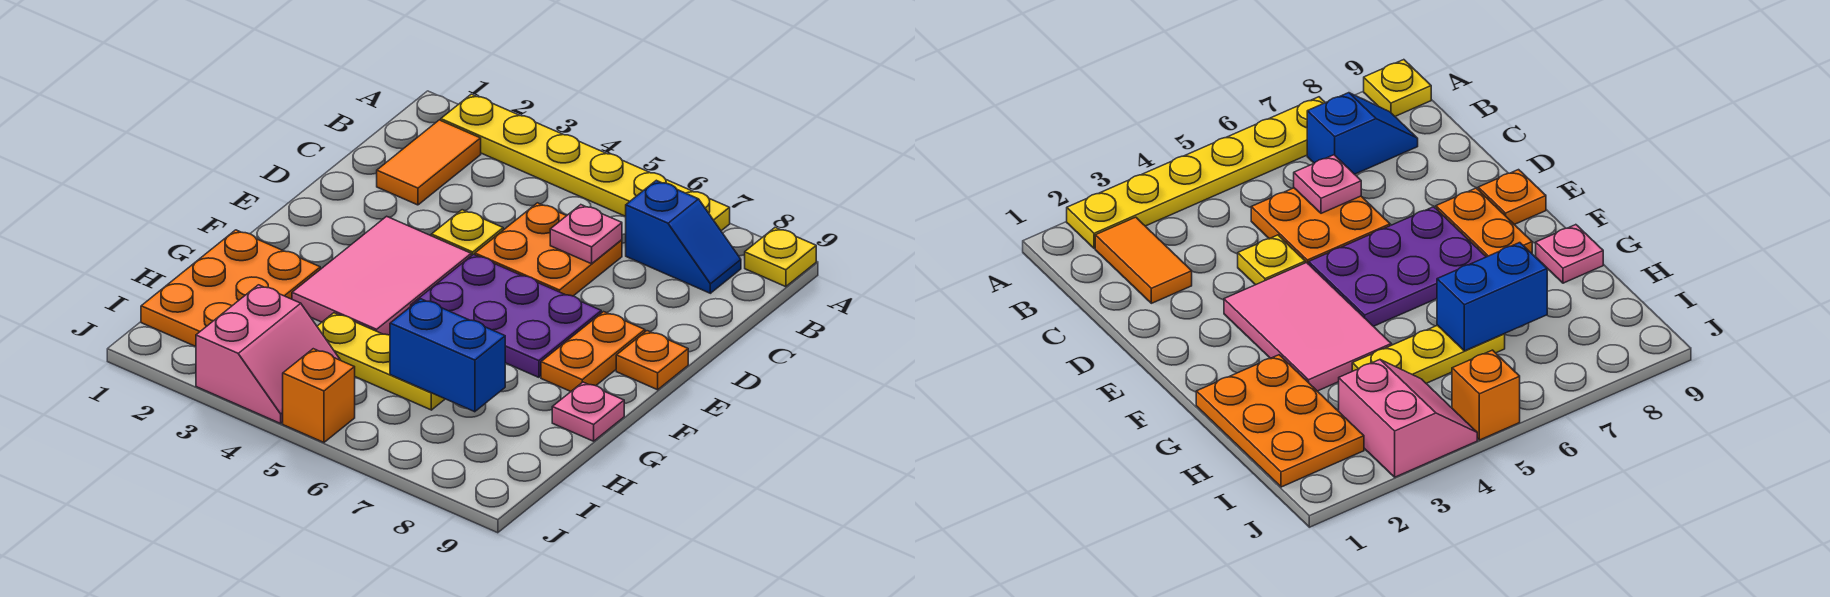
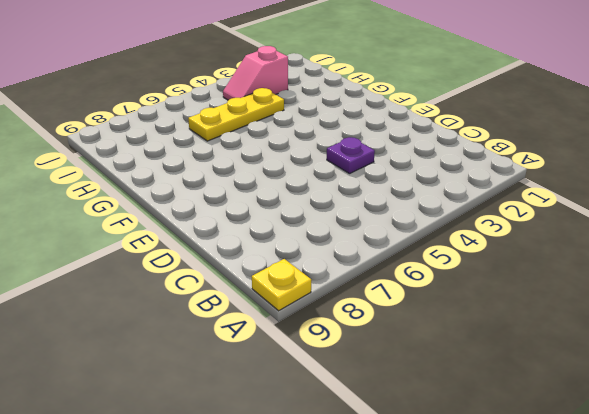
purple 1x1 plate [327,137,375,174] -> yellow 1x1 plate [431,210,503,256]
pink 1x2 slope [223,46,288,100] -> pink 2x2 slope [196,285,340,423]
none -> yellow 1x6 plate [441,94,730,231]
none -> orange 1x2 tile [377,120,481,205]
none -> blue 1x2 slope [626,180,741,293]

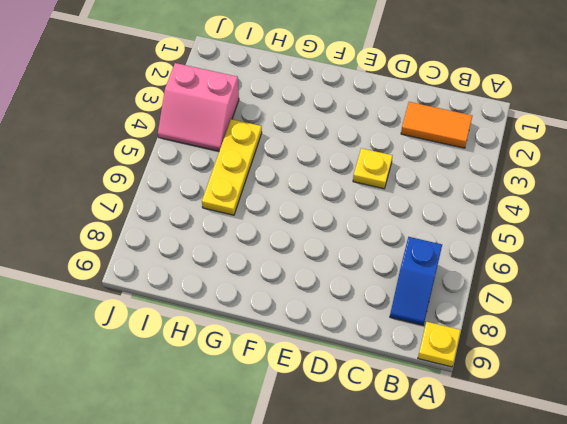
none -> yellow 1x6 plate [441,94,730,231]
none -> orange 2x2 plate [475,203,622,296]
none -> pink 2x3 tile [292,216,471,335]

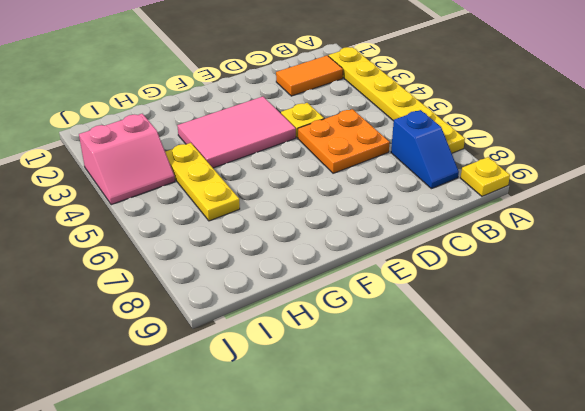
none -> purple 2x3 plate [411,254,601,377]
none -> orange 1x2 plate [541,312,645,392]
none -> orange 1x1 plate [616,331,688,390]

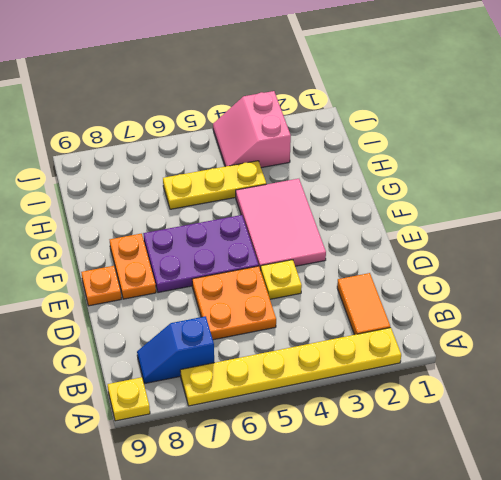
none -> orange 2x3 plate [141,230,320,347]
none -> pink 1x1 plate [552,382,624,441]
none -> orange 1x1 brick [283,349,355,442]

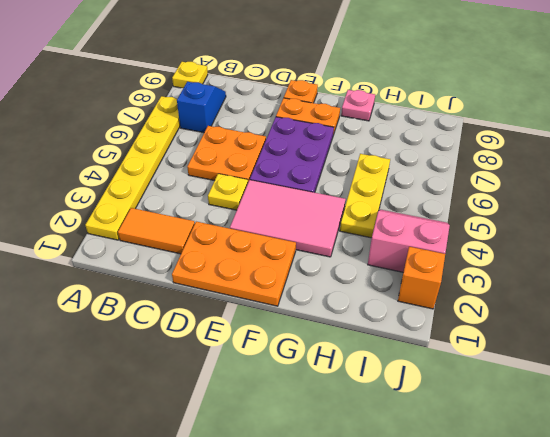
orange 2x3 plate [172,222,296,306] -> orange 2x3 plate moved to [141,230,320,347]
orange 1x1 brick [398,247,445,309] -> orange 1x1 brick moved to [283,349,355,442]
none -> pink 1x1 plate [550,205,622,264]
none -> blue 1x2 brick [390,299,505,412]

